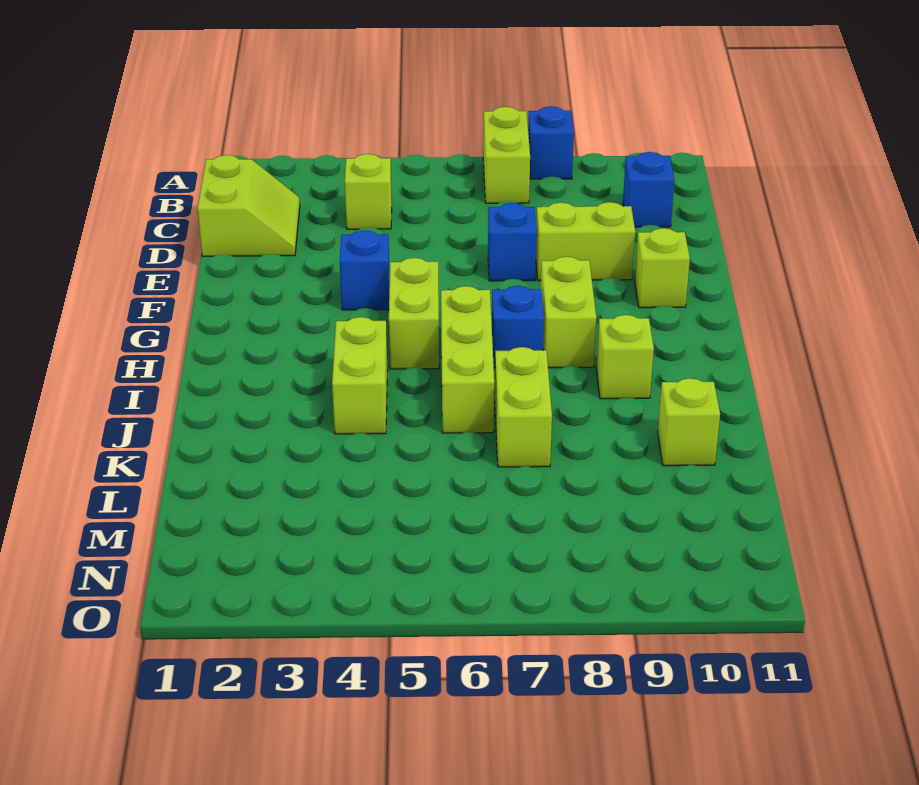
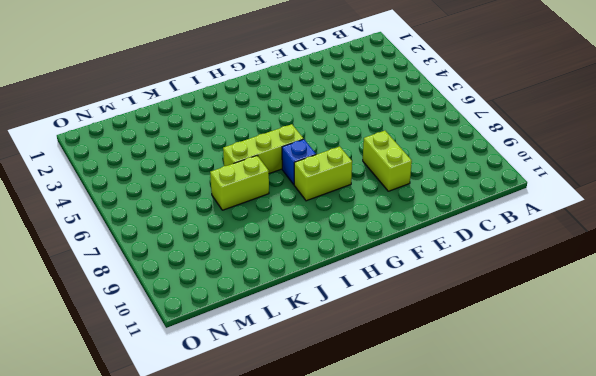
none -> lime 1x2 brick [483,107,530,203]
none -> blue 1x1 brick [528,106,574,179]
none -> lime 2x2 slope [198,155,300,256]

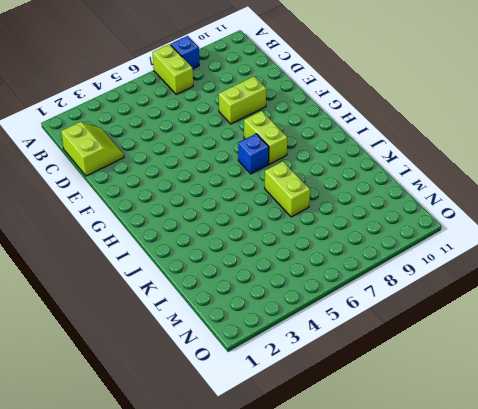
none -> lime 1x1 brick [345,154,392,229]
none -> blue 1x1 brick [623,152,674,227]
none -> blue 1x1 brick [488,203,537,281]

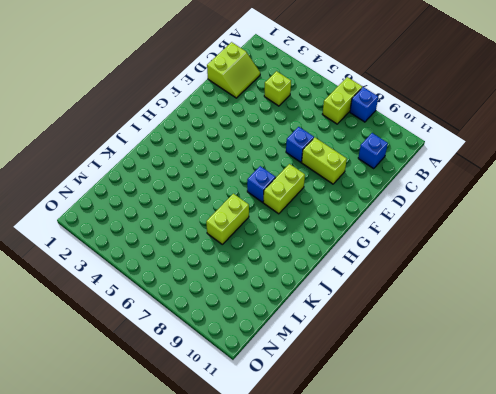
none -> blue 1x1 brick [340,231,390,310]
none -> lime 1x1 brick [635,228,690,308]
none -> lime 1x2 brick [389,258,439,369]

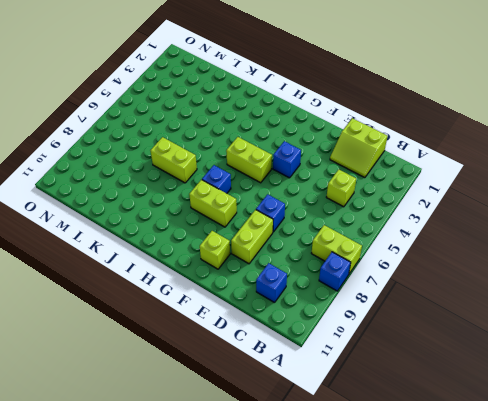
none -> lime 1x3 brick [441,286,494,433]
none -> lime 1x2 brick [332,317,388,434]
none -> lime 1x1 brick [596,315,654,399]

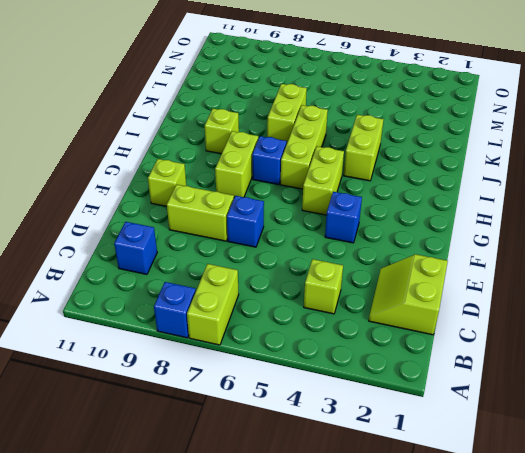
none -> lime 1x1 brick [658,378,720,466]

